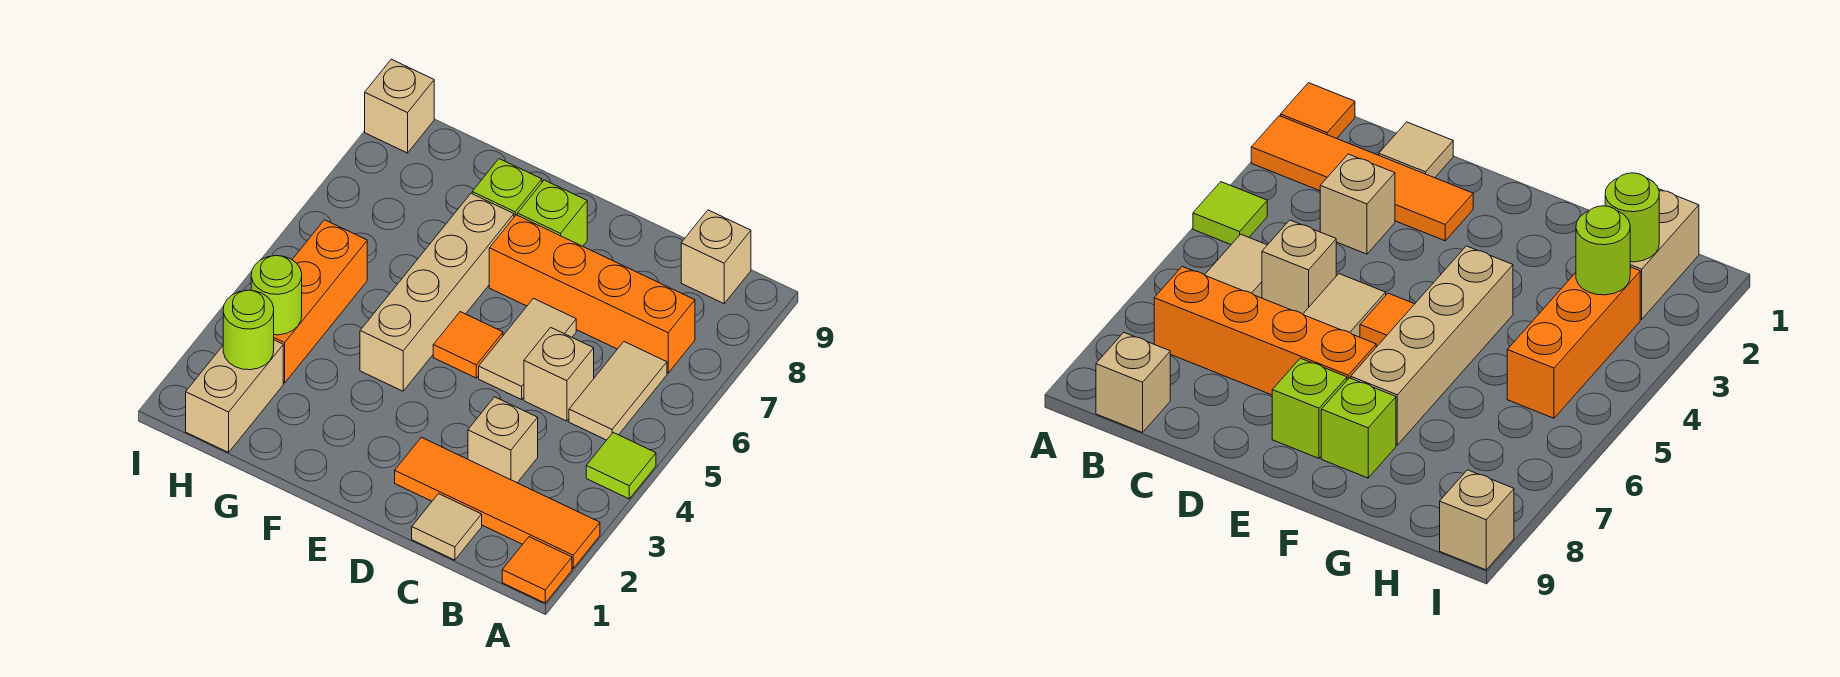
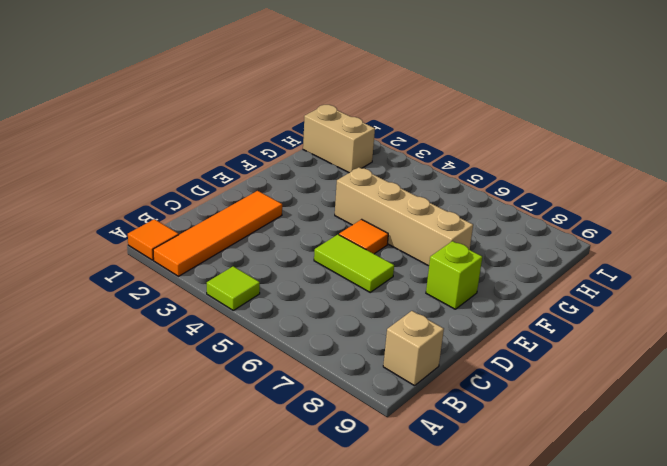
lime 1x2 tile [314,235,394,292] -> tan 1x2 tile [479,298,576,400]
none -> tan 1x2 tile [569,342,667,440]
none -> orange 1x4 brick [489,215,695,373]
none -> tan 1x1 tile [412,494,482,560]

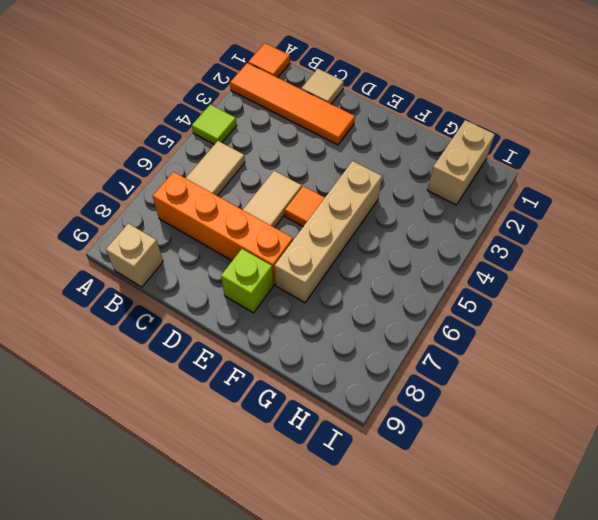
none -> tan 1x1 brick [468,397,538,483]
none -> tan 1x1 brick [524,327,594,421]
none -> lime 1x1 brick [472,159,542,217]

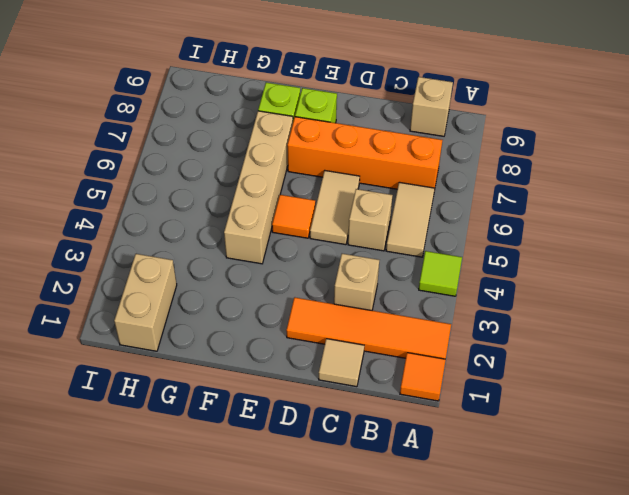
none -> orange 1x3 brick [274,220,367,383]
none -> tan 1x1 brick [365,59,434,153]
none -> lime 1x1 round brick [223,290,274,370]

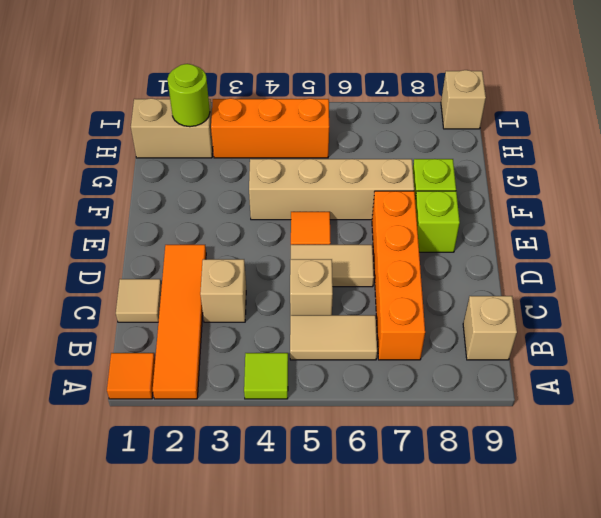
none -> lime 1x1 round brick [251,256,302,335]

